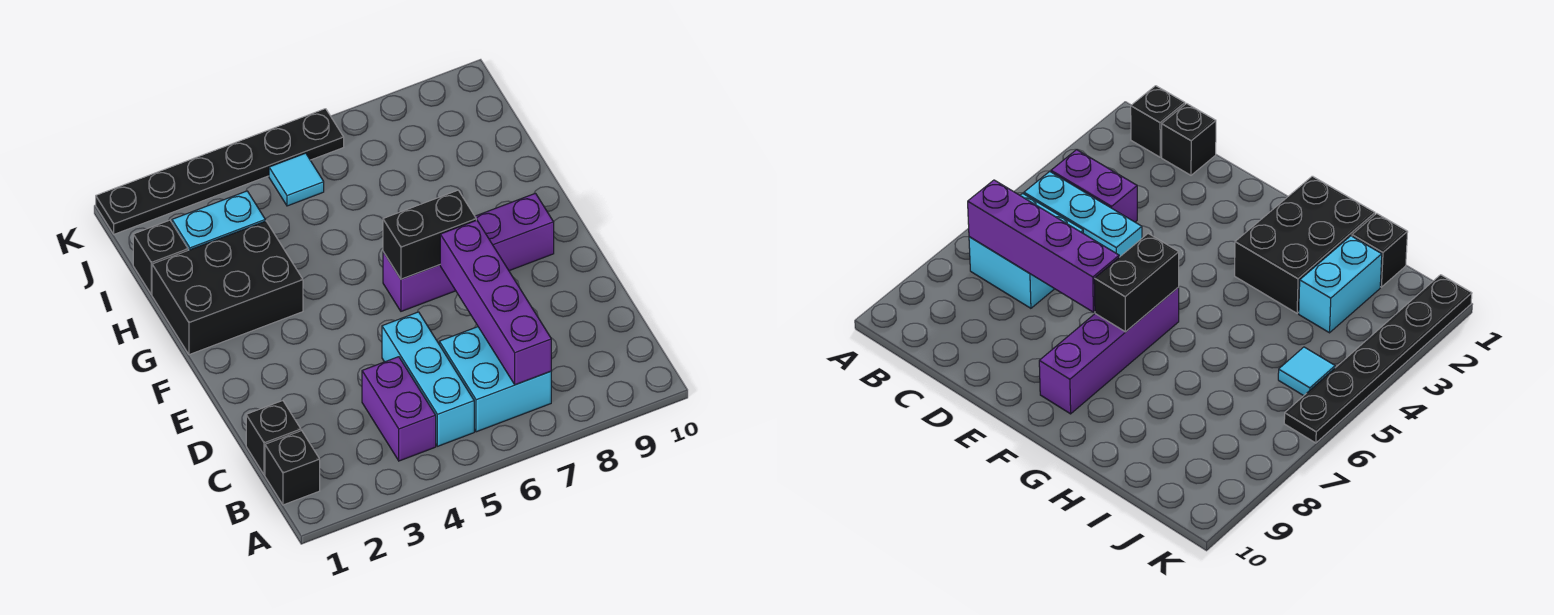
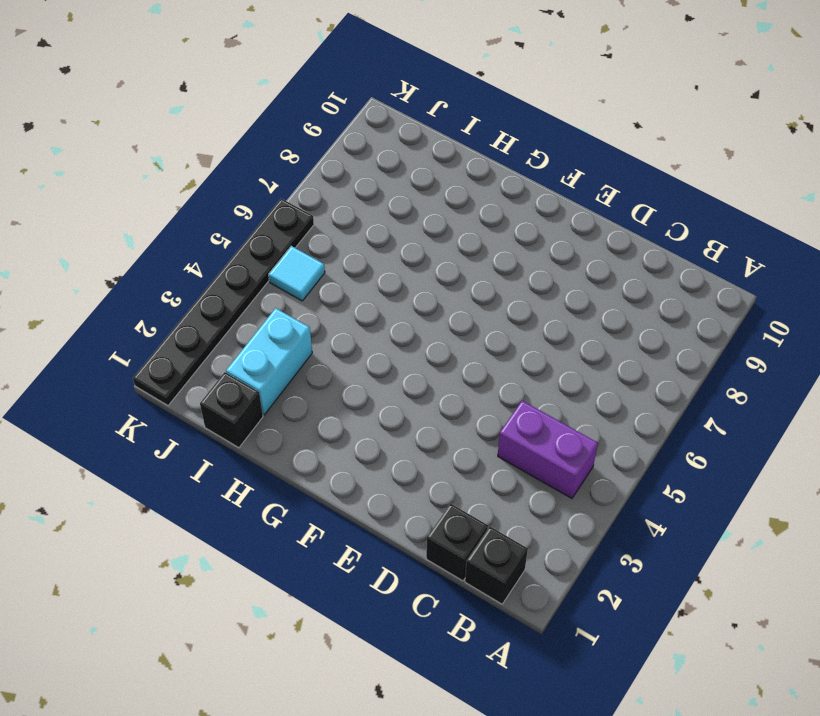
none -> cyan 1x3 brick [382,312,474,446]
none -> cyan 2x2 brick [439,327,551,432]
none -> purple 1x4 brick [383,193,554,311]

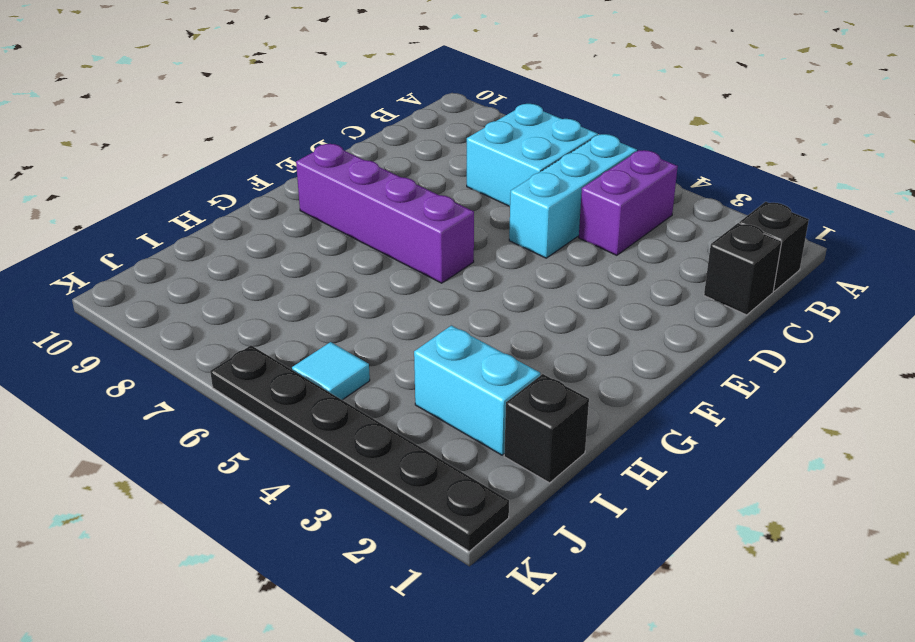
none -> black 2x3 brick [152,221,303,355]
none -> purple 1x4 brick [440,220,551,385]
none -> black 1x2 brick [383,190,476,279]

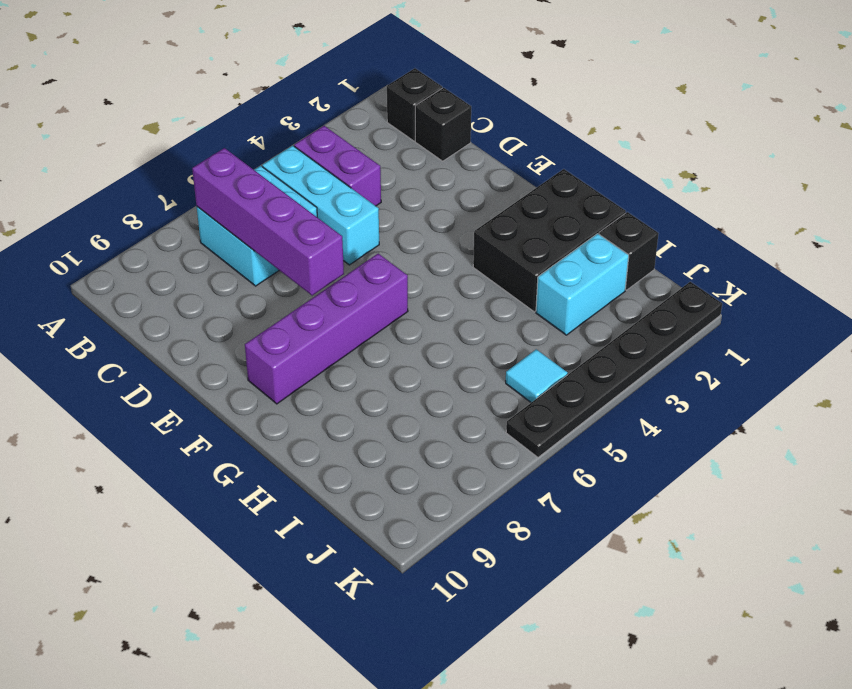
none -> black 1x2 brick [383,190,476,279]

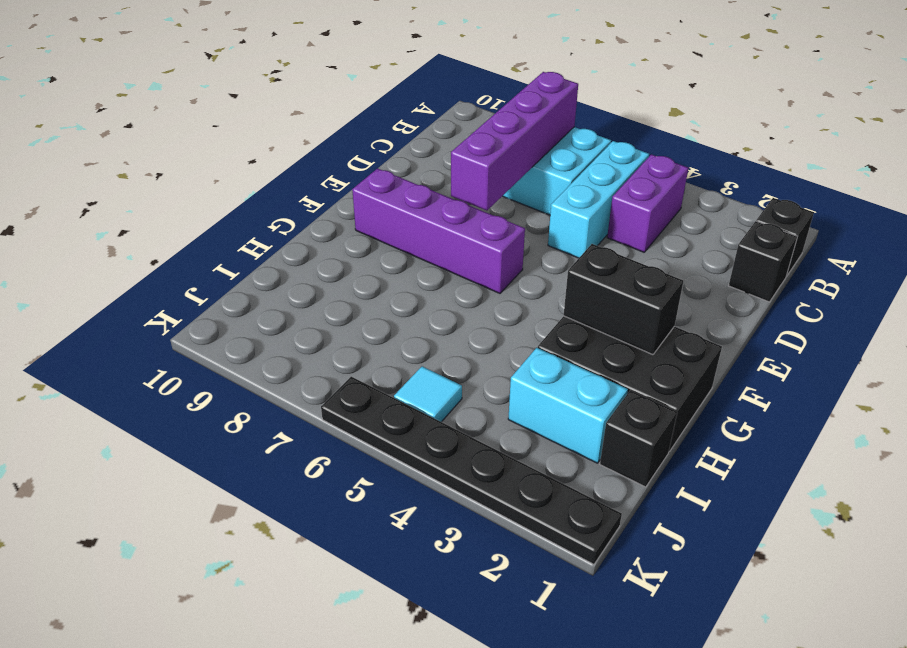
black 1x2 brick [564,244,683,355] -> black 1x2 brick moved to [383,190,476,279]

